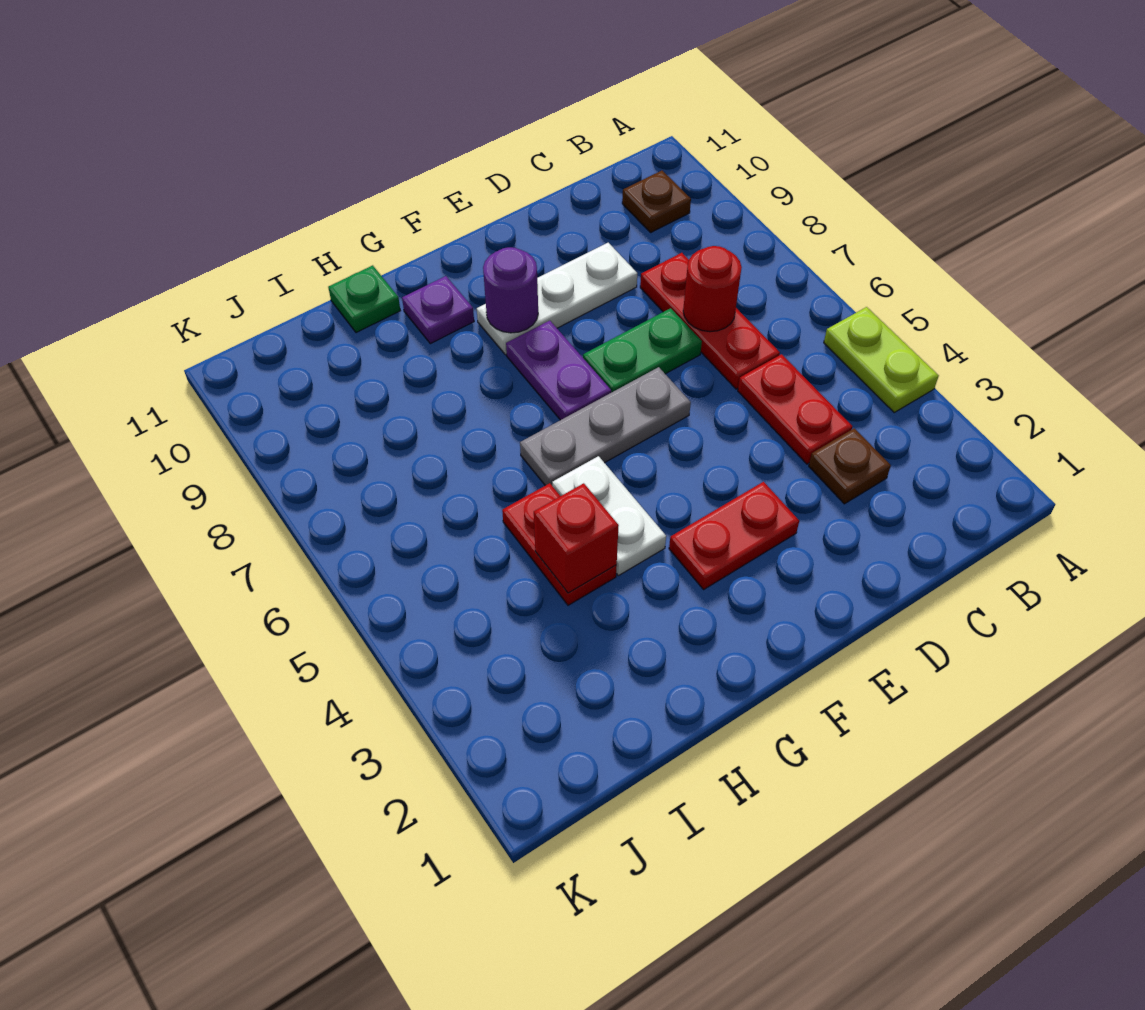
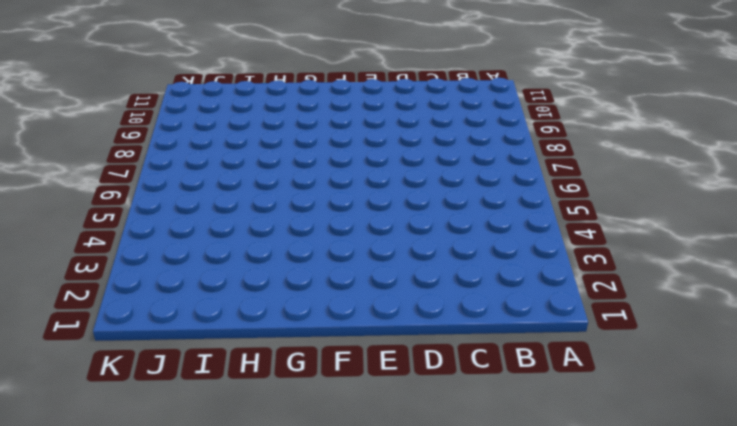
none -> lime 1x2 plate [824,307,939,412]
none -> brown 1x1 plate [622,171,691,232]
none -> brown 1x1 plate [809,428,891,504]

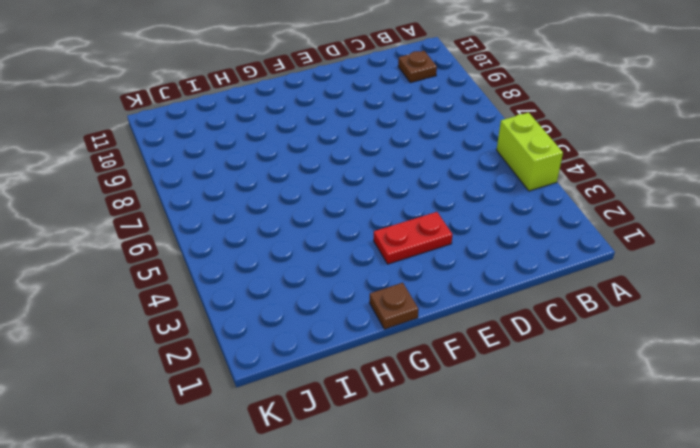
lime 1x2 brick [497,113,563,191] -> lime 1x2 plate [824,307,939,412]
brown 1x1 plate [370,283,419,329] -> brown 1x1 plate moved to [809,428,891,504]
none -> red 1x2 plate [738,354,852,464]
none -> red 1x3 plate [640,253,780,389]
none -> green 1x2 plate [583,308,702,392]

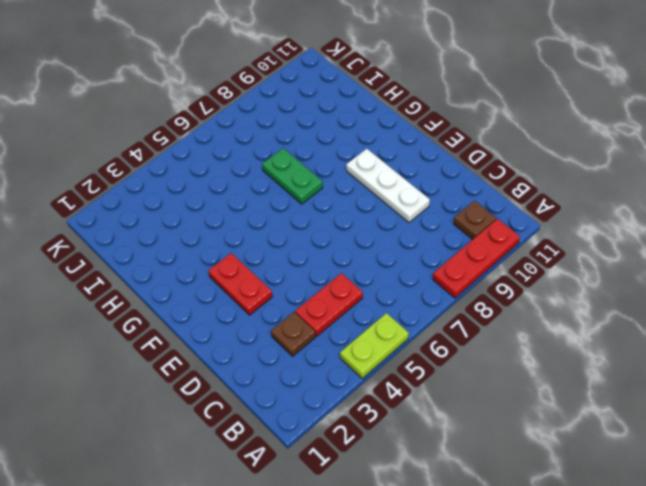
red 1x3 plate [433,219,520,298] -> red 1x3 plate moved to [640,253,780,389]
green 1x2 plate [262,148,323,204] -> green 1x2 plate moved to [583,308,702,392]
none -> grey 1x3 plate [520,367,691,486]
none -> purple 1x2 plate [506,321,611,420]
none -> white 1x2 plate [552,456,666,576]

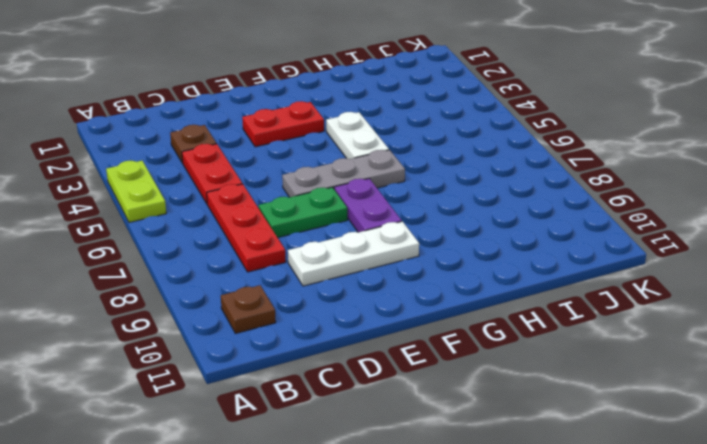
none -> purple 1x1 plate [402,276,474,344]
none -> red 1x2 plate [502,483,617,605]
none -> green 1x1 plate [328,265,400,333]

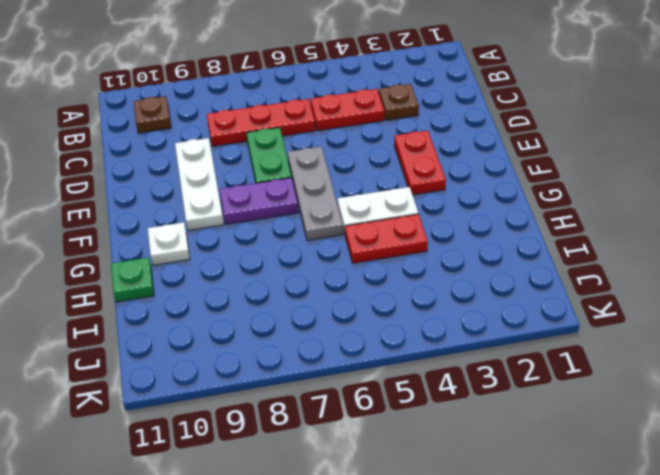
white 1x1 plate [148,222,190,265] -> purple 1x1 plate [402,276,474,344]
none -> lime 1x2 plate [824,307,939,412]
none -> red 1x1 round brick [683,246,742,332]
none -> purple 1x1 round brick [483,247,538,333]

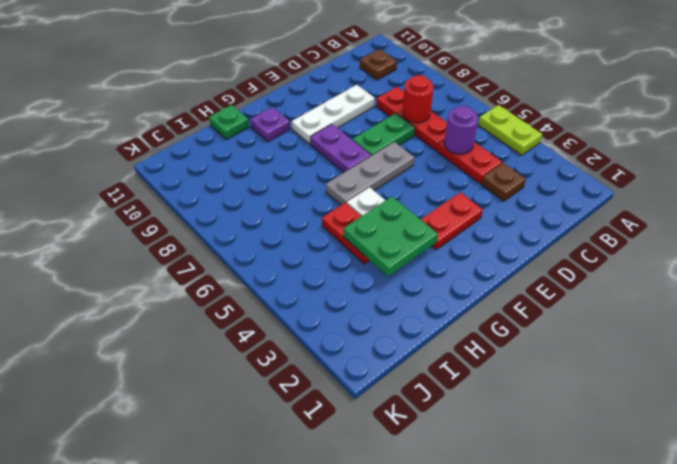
purple 1x1 round brick [444,106,478,154] -> purple 1x1 round brick moved to [483,247,538,333]
green 2x2 plate [343,197,438,276] -> red 1x1 brick [534,483,619,593]

